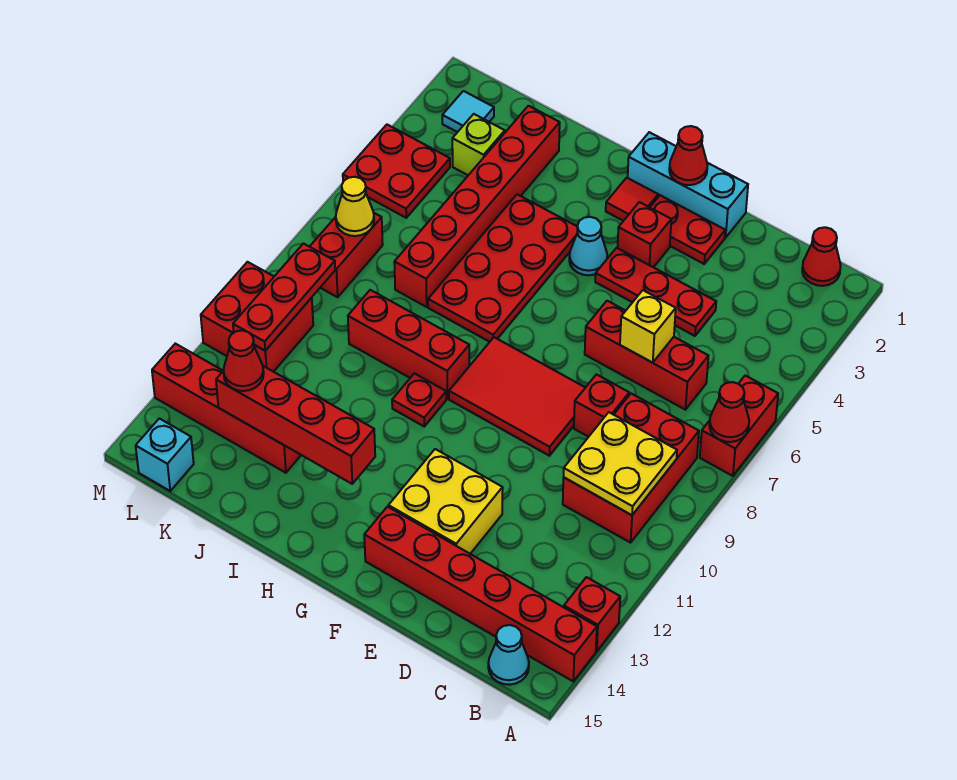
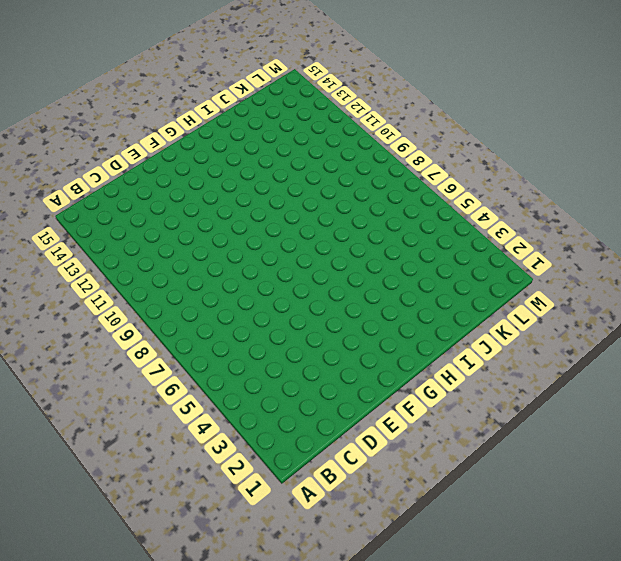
none -> red 1x2 brick [700,376,778,476]
none -> red 1x1 brick [564,577,620,651]
none -> red 1x6 brick [364,507,597,681]
none -> red 1x1 cone [802,227,841,286]

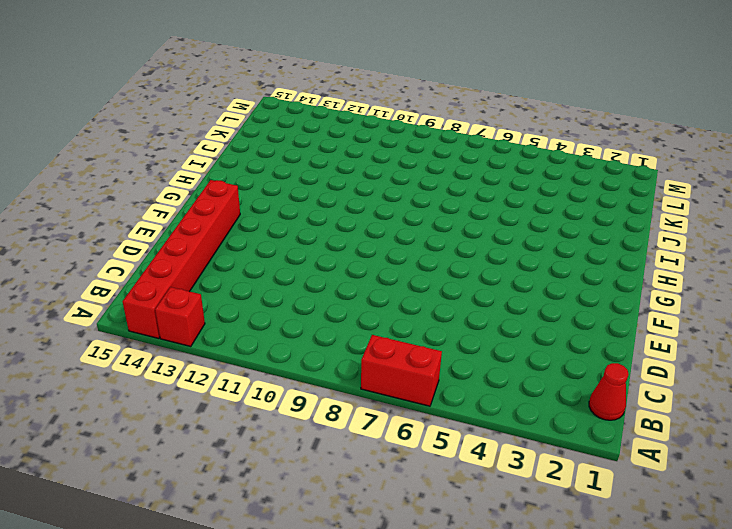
none -> red 2x3 brick [563,394,699,543]
none -> cyan 1x1 cone [488,625,529,685]
none -> red 1x3 brick [585,301,708,410]
none -> red 1x3 plate [595,248,716,336]

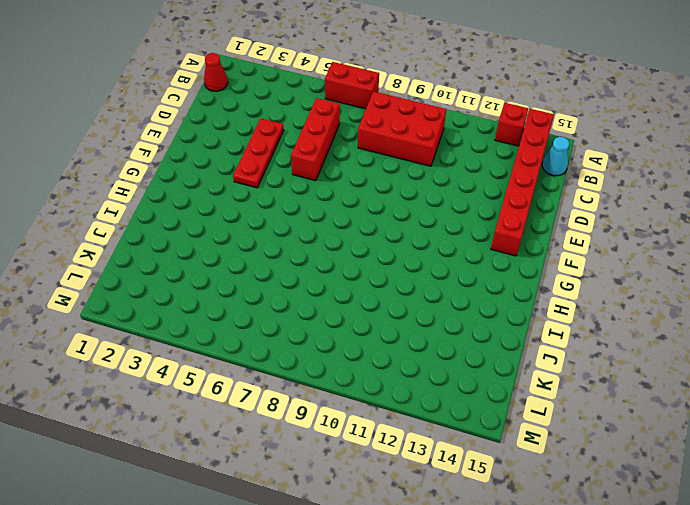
none -> red 1x1 brick [574,374,629,437]
none -> cyan 1x3 brick [628,132,748,238]
none -> red 1x2 plate [650,195,725,264]
none -> red 2x3 tile [449,337,585,456]

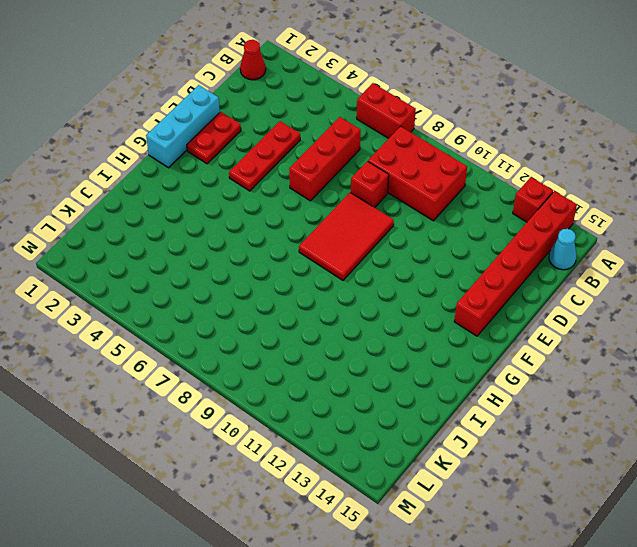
none -> yellow 2x2 brick [388,449,503,554]
none -> red 1x1 brick [618,202,671,267]
none -> red 1x1 tile [606,178,658,221]
none -> cyan 1x1 cone [569,217,607,275]

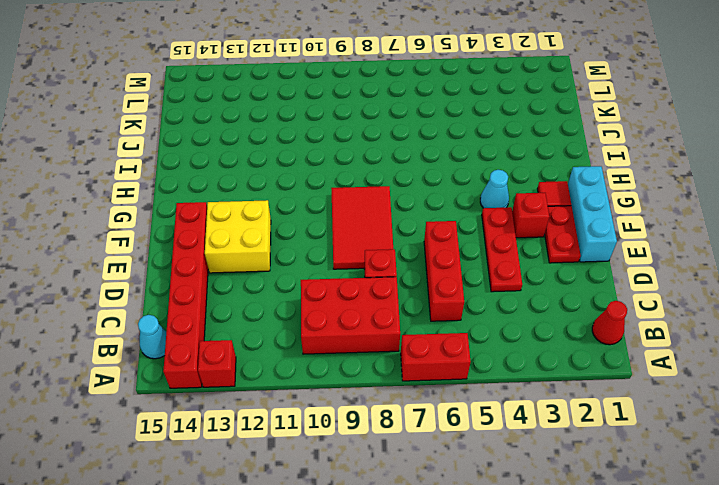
none -> red 2x4 plate [428,194,577,342]
none -> red 1x3 brick [348,290,469,399]
none -> red 1x1 plate [392,373,446,426]
none -> red 1x6 brick [394,106,560,307]

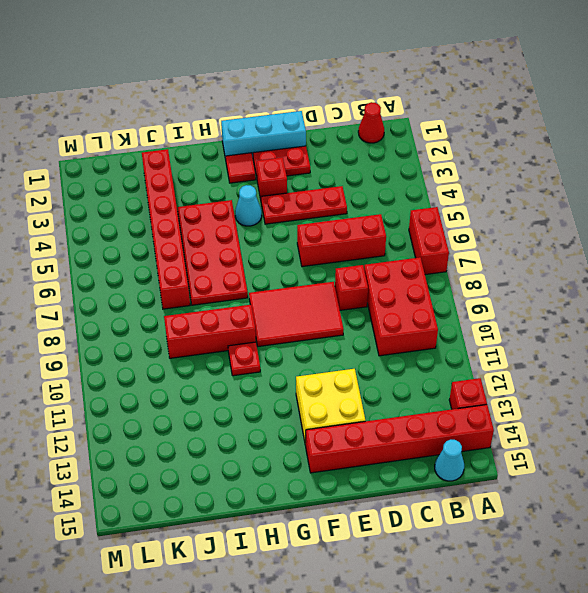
none -> red 1x4 brick [152,344,301,473]
none -> lime 1x1 brick [452,114,505,175]
none -> cyan 1x1 tile [442,91,494,132]
none -> red 2x2 plate [343,125,450,218]

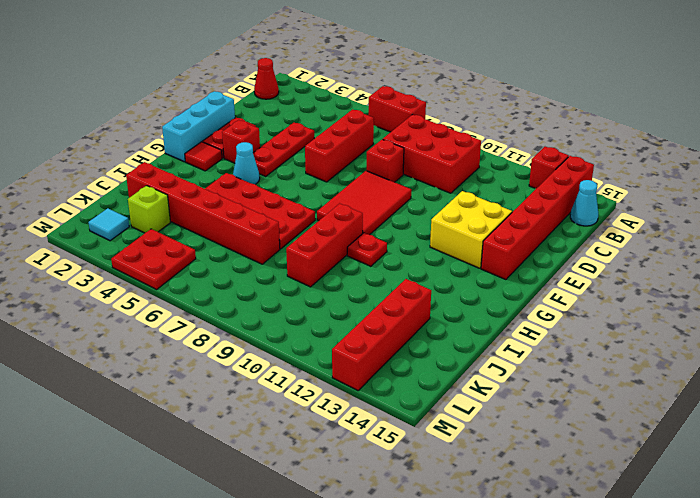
none -> red 1x2 brick [310,213,383,297]
none -> red 2x2 brick [201,262,313,372]
none -> cyan 1x1 brick [136,418,194,491]
none -> red 1x1 cone [709,382,749,442]

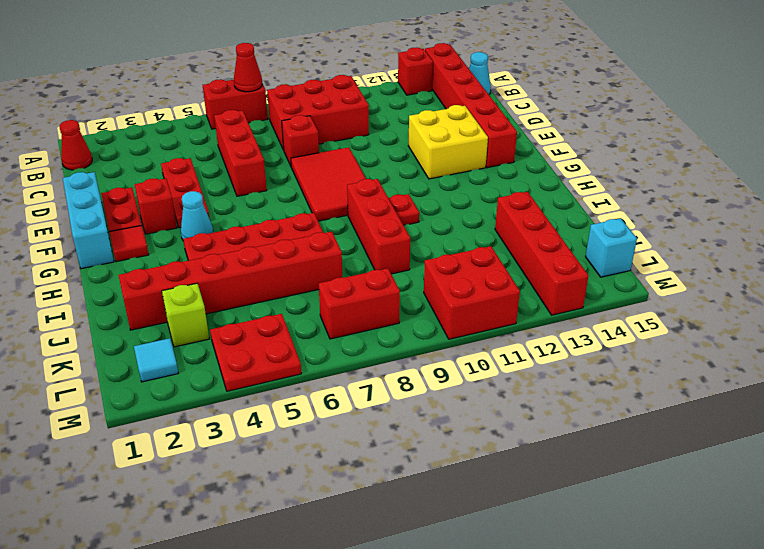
none -> yellow 2x2 plate [564,412,677,515]
none -> yellow 1x1 brick [620,290,676,363]
none -> red 1x1 cone [669,126,708,185]
none -> red 1x4 brick [216,366,375,484]

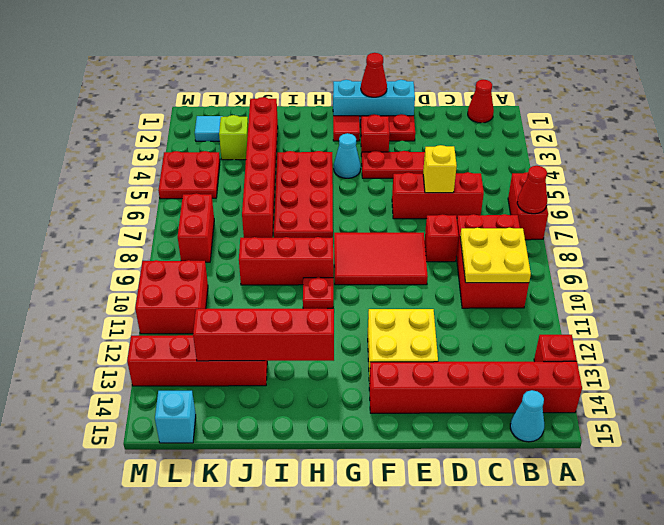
none -> yellow 1x1 cone [336,177,374,236]
none -> red 1x3 plate [233,244,335,351]
none -> red 1x1 cone [223,330,264,391]

